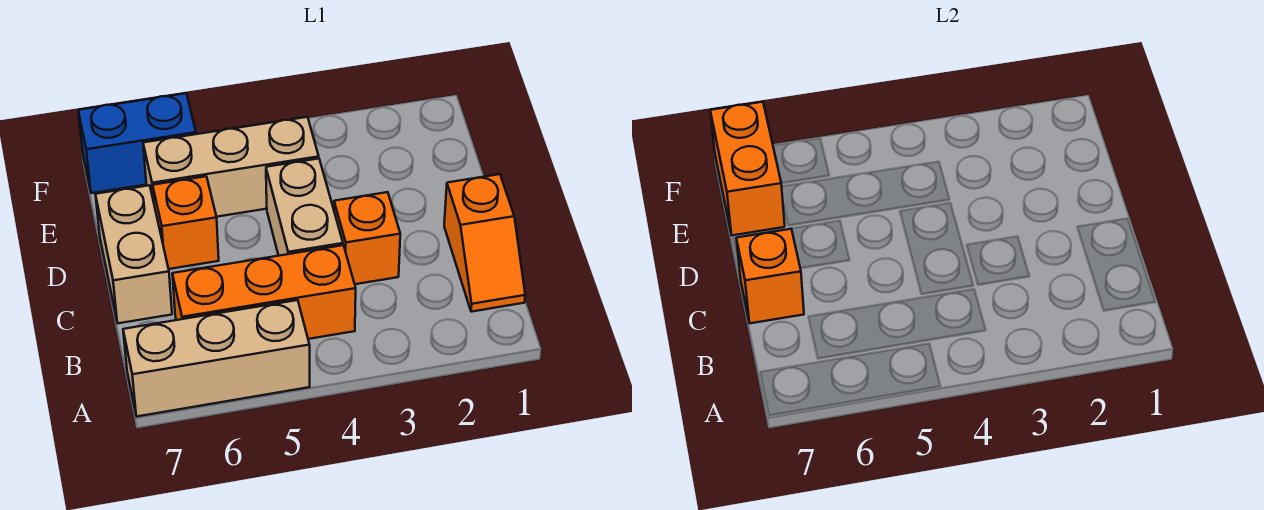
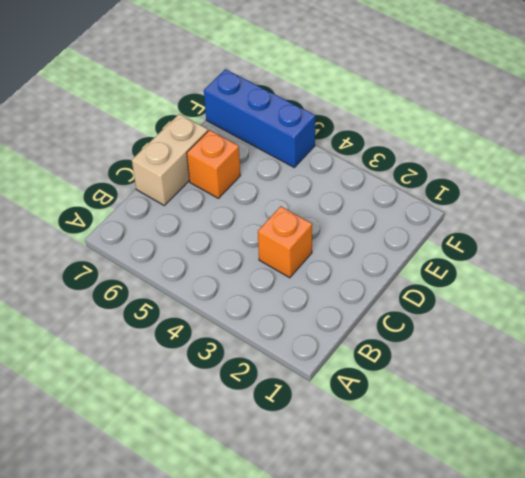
blue 1x3 brick [204,69,315,167] -> blue 1x2 brick [78,93,196,193]
none -> tan 1x3 brick [123,300,310,416]
none -> orange 1x2 slope [444,174,525,312]

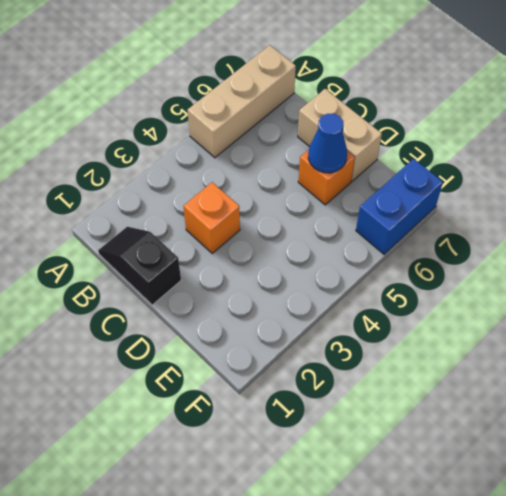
black 1x2 slope [98,227,181,305] -> orange 1x2 slope [444,174,525,312]
blue 1x1 cone [308,114,347,173] -> none
none -> orange 1x3 brick [172,245,356,339]
none -> tan 1x2 brick [266,159,343,256]

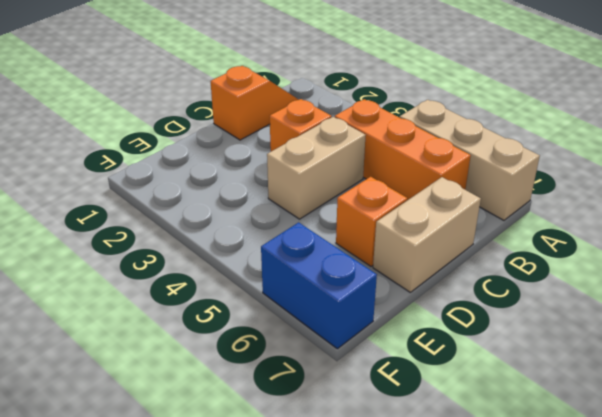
none -> tan 1x3 brick [143,117,319,217]
none -> orange 1x1 brick [736,229,804,323]

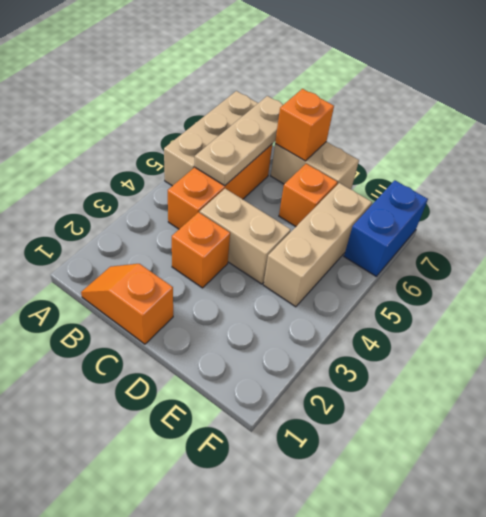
tan 1x3 plate [195,96,283,186] -> none
none -> orange 1x2 brick [710,102,785,235]

